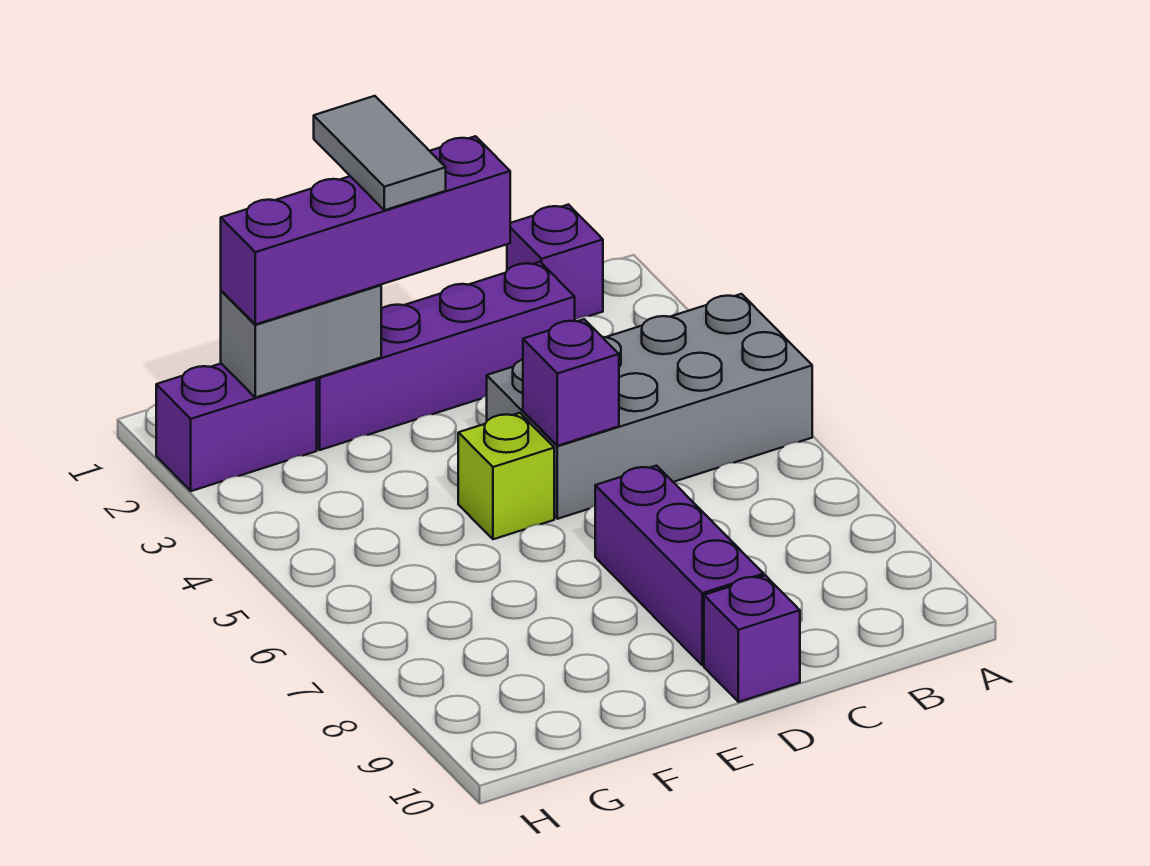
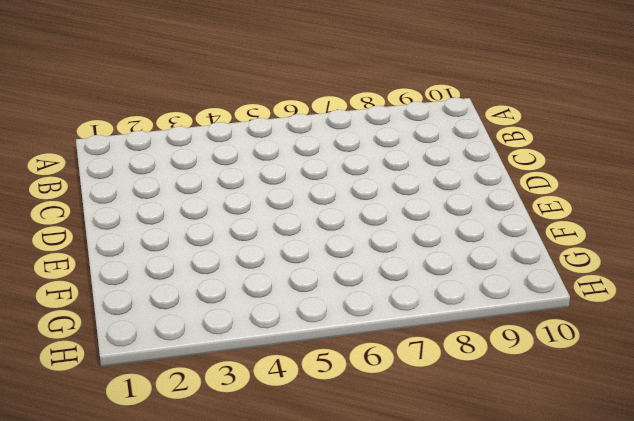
none -> grey 2x4 brick [487,294,812,519]
none -> purple 1x1 brick [507,205,603,320]

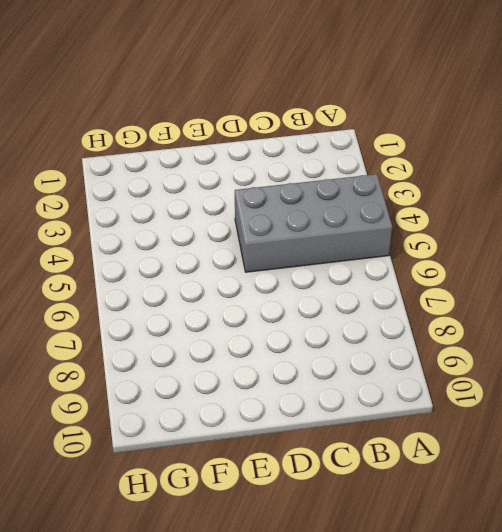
none -> purple 1x1 brick [507,205,603,320]
none -> purple 1x4 brick [316,262,575,450]

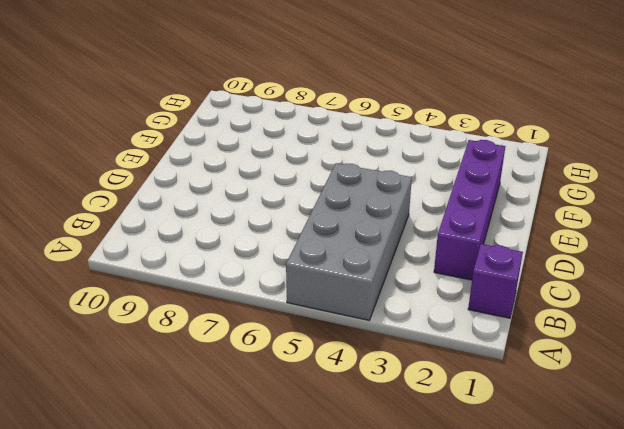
none -> purple 1x3 brick [595,466,764,665]
none -> purple 1x1 brick [704,575,800,702]

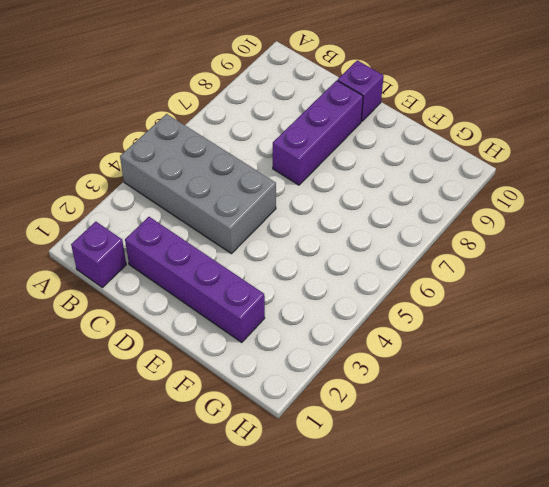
none -> lime 1x1 brick [458,413,554,539]
none -> purple 1x2 brick [156,364,317,491]

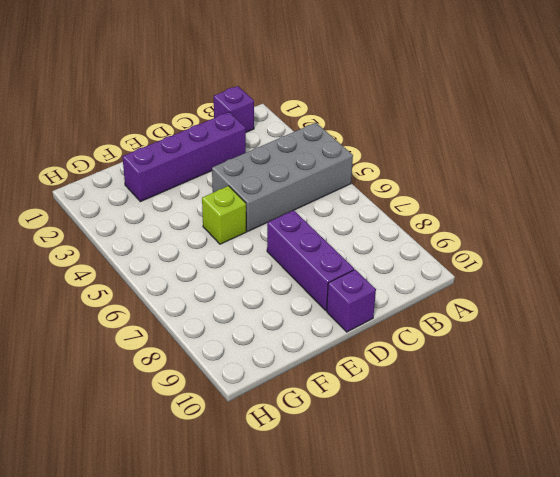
none -> purple 1x2 brick [156,364,317,491]
none -> purple 1x1 brick [523,319,619,446]

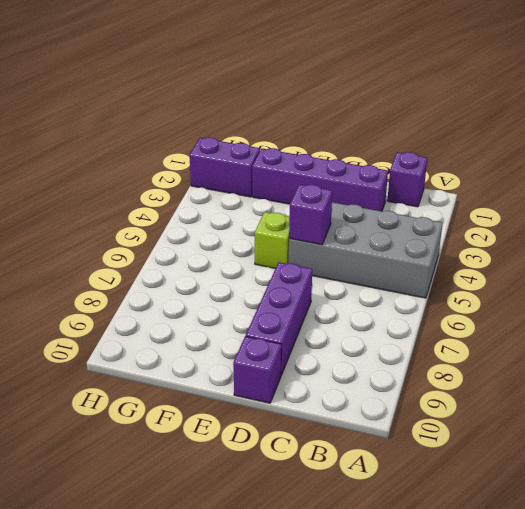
none -> grey 1x2 brick [221,285,381,398]
none -> purple 1x4 brick [221,136,510,324]

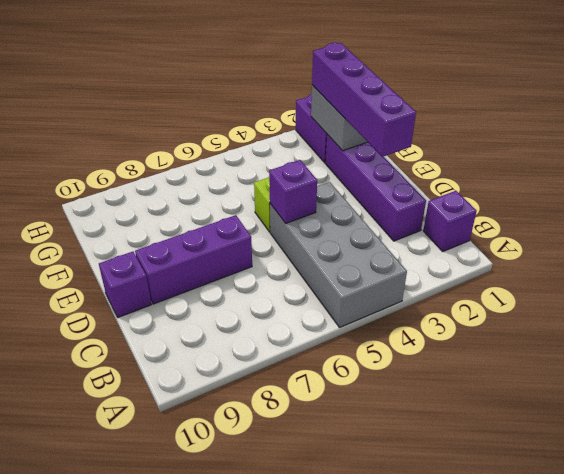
none -> grey 1x2 tile [314,96,446,210]

